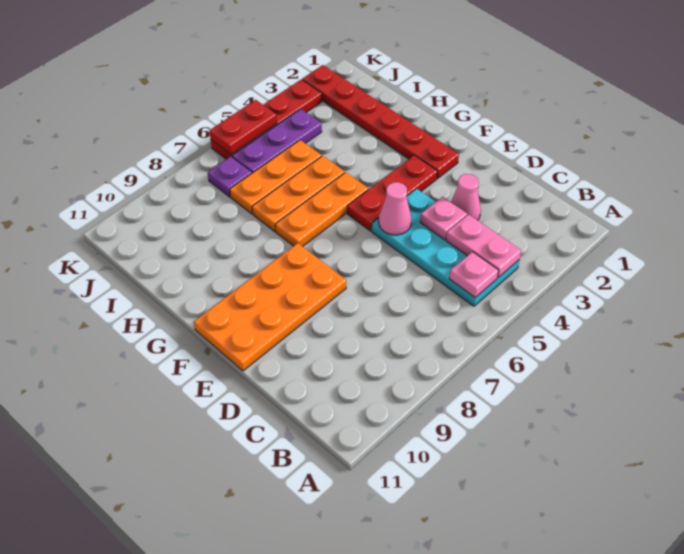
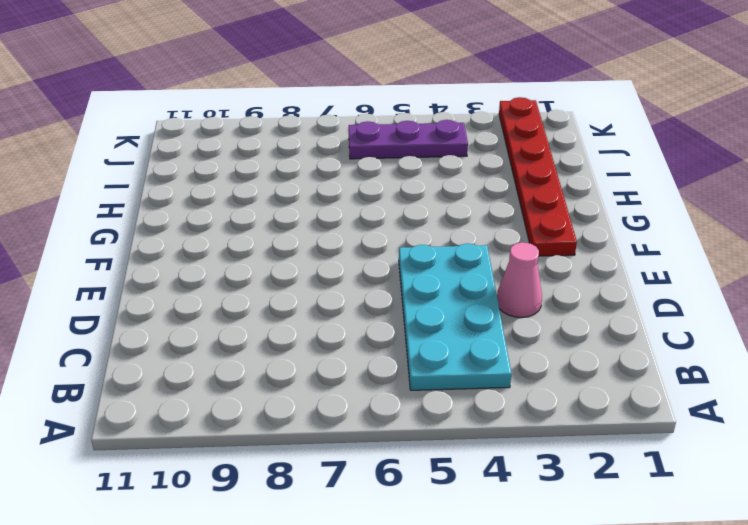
none -> orange 2x4 plate [194,243,346,371]
none -> red 1x3 plate [347,155,437,231]
none -> orange 1x3 plate [275,172,368,247]

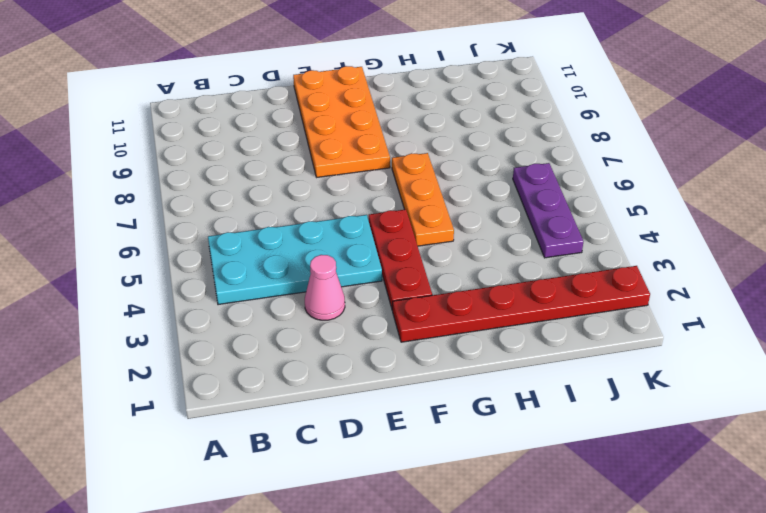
none -> orange 1x3 plate [252,156,345,231]
none -> orange 1x3 plate [230,140,322,214]
none -> purple 1x1 plate [208,156,252,197]

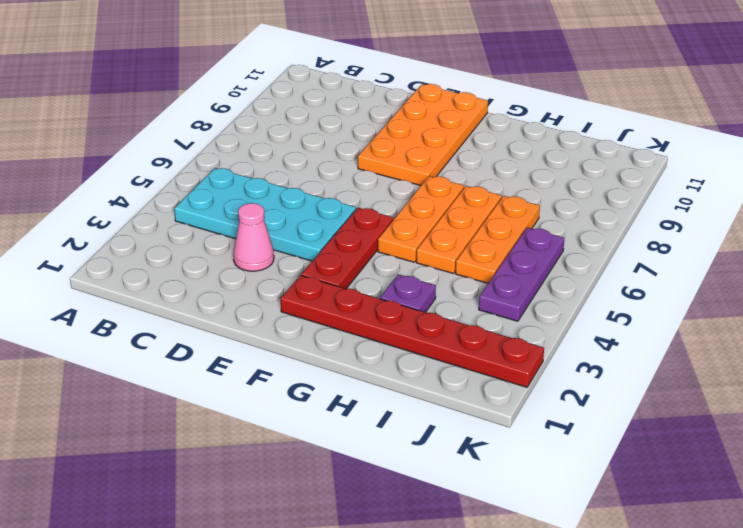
purple 1x1 plate [380,274,436,312] -> purple 1x1 plate moved to [208,156,252,197]
none -> red 1x4 plate [211,79,322,159]
none -> pink 1x2 plate [446,214,521,278]
none -> pink 1x1 plate [449,252,499,298]

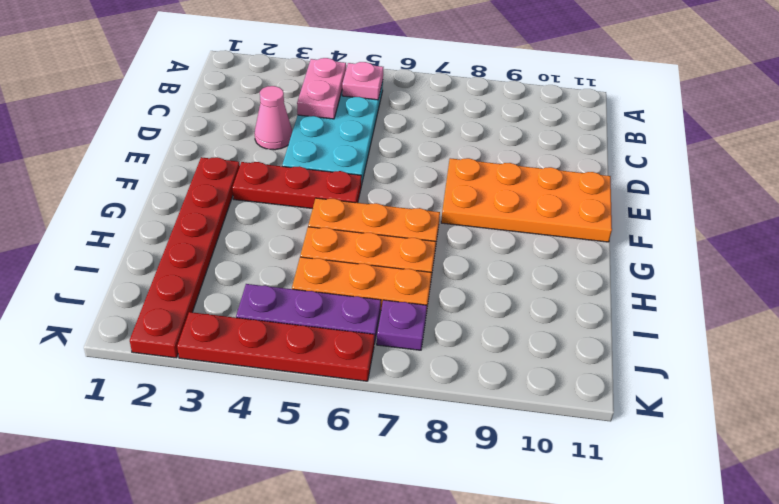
none -> pink 1x1 plate [420,197,467,240]
none -> pink 1x1 cone [379,182,411,235]
none -> red 1x2 plate [209,100,277,154]

